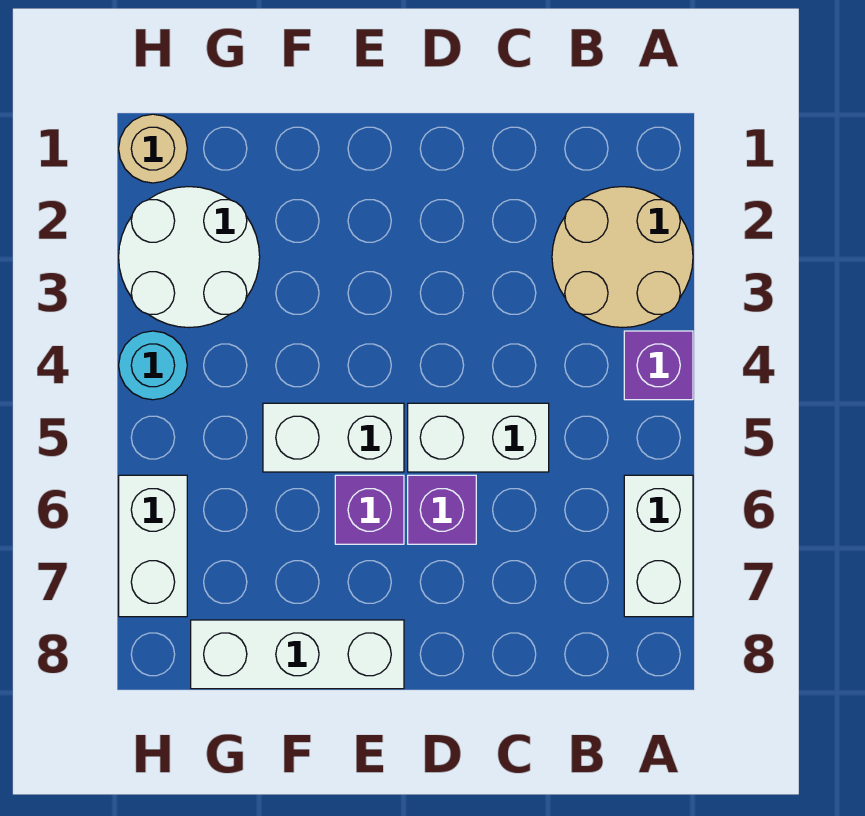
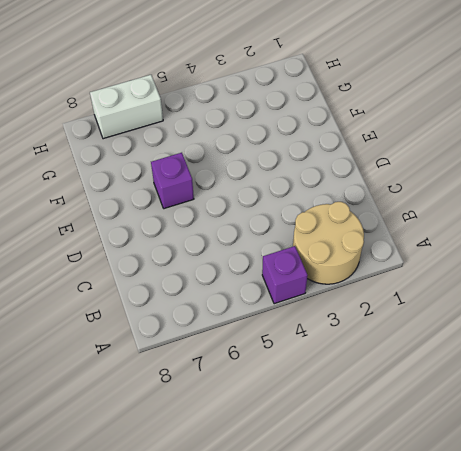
none -> white 1x2 brick [624,475,693,617]
none -> white 1x2 brick [408,403,549,472]
none -> purple 1x1 brick [408,475,476,544]

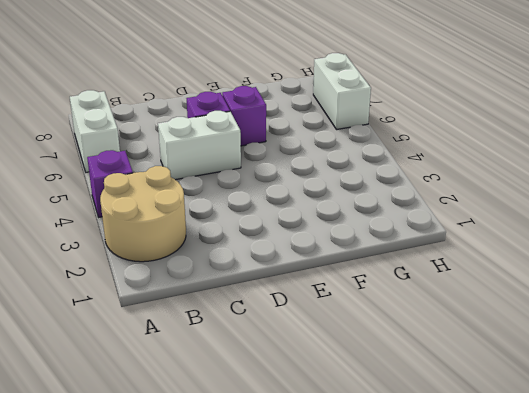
none -> white 1x2 brick [263,403,404,472]
none -> white 1x3 brick [191,620,404,689]
none -> white 2x2 round brick [119,187,260,328]

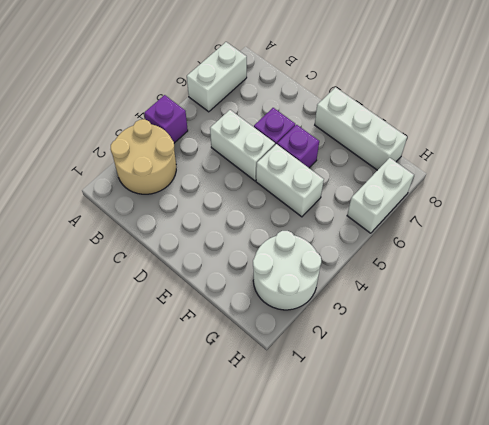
none -> tan 1x1 round brick [119,114,187,183]
none -> cyan 1x1 round brick [119,331,187,400]

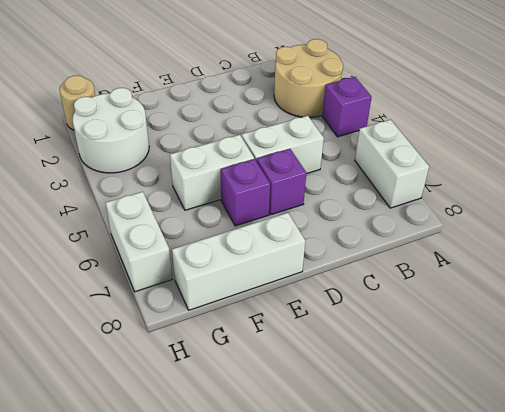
none -> cyan 1x1 round brick [119,331,187,400]

